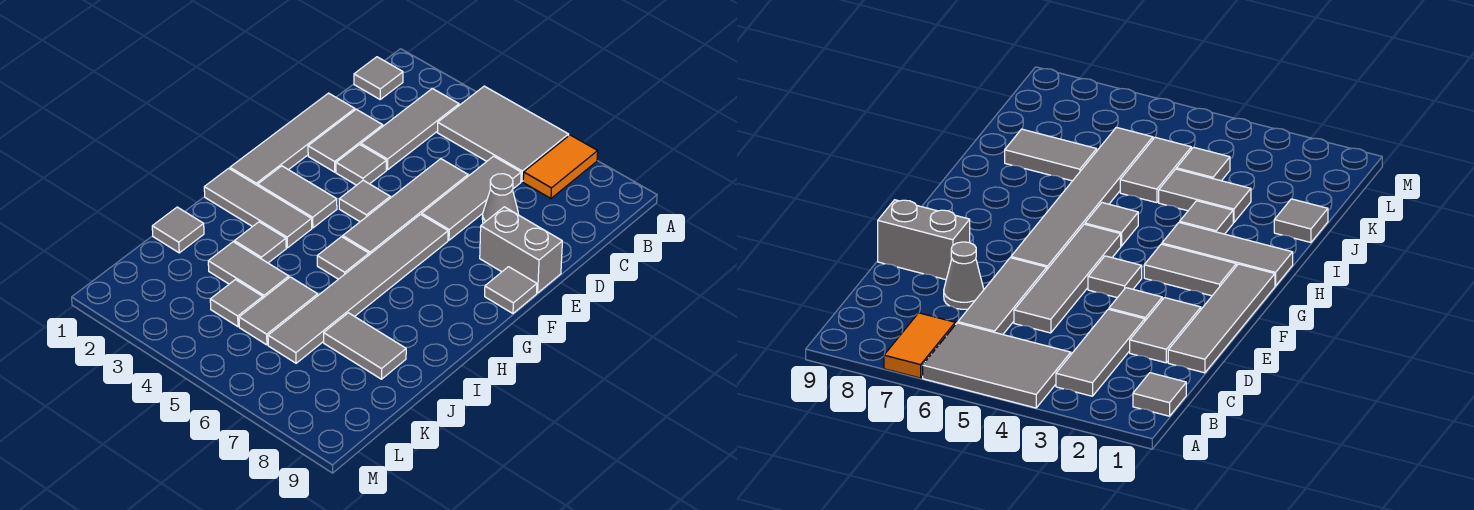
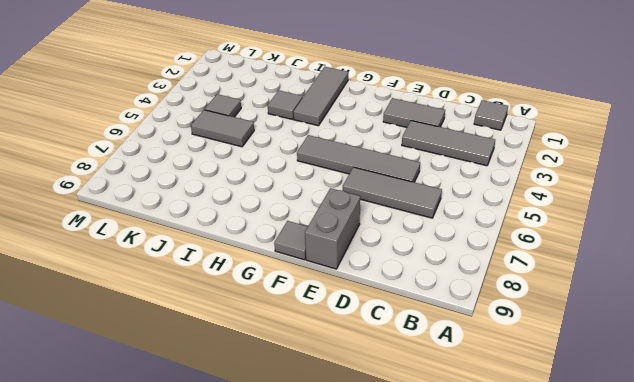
none -> grey 2x3 tile [438,86,569,182]
none -> orange 1x2 tile [523,135,598,198]
none -> grey 1x4 tile [230,93,355,186]

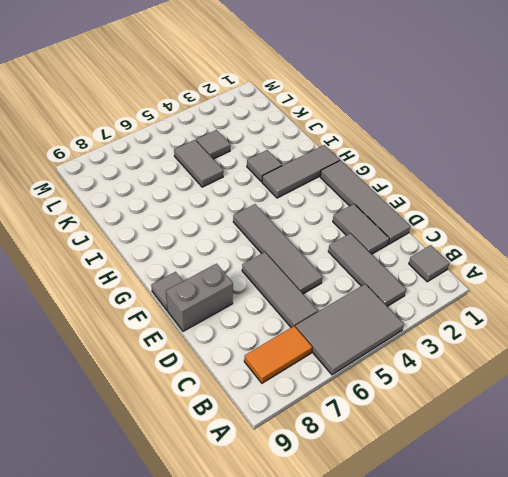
orange 1x2 tile [244,326,312,383] -> orange 1x2 tile turned to [523,135,598,198]
none -> grey 1x1 cone [482,174,518,223]
none -> grey 1x1 tile [336,144,386,185]
none -> grey 1x1 tile [339,180,390,222]

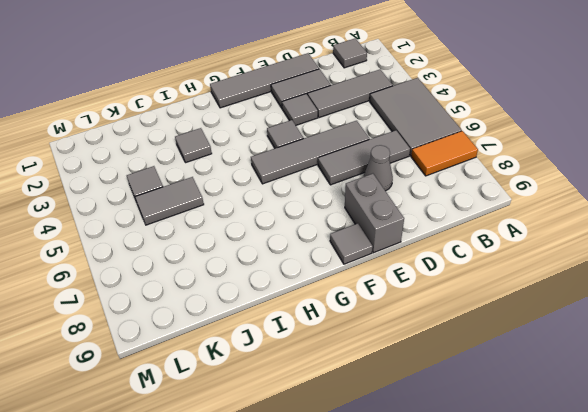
none -> grey 1x6 tile [268,214,448,363]
none -> grey 1x2 tile [258,166,337,228]
none -> grey 1x3 tile [204,168,312,248]

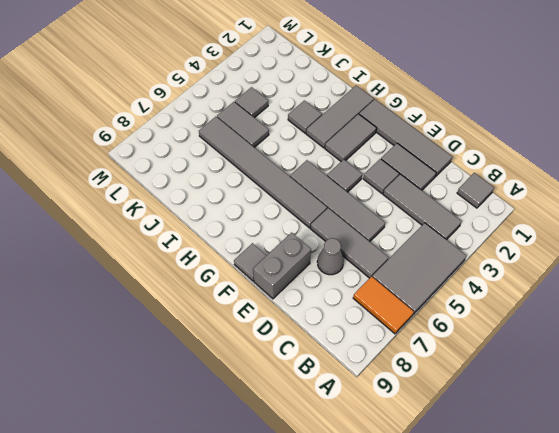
none -> grey 1x1 tile [317,237,369,279]
none -> grey 1x1 tile [152,207,204,253]
none -> grey 1x2 tile [208,242,289,298]

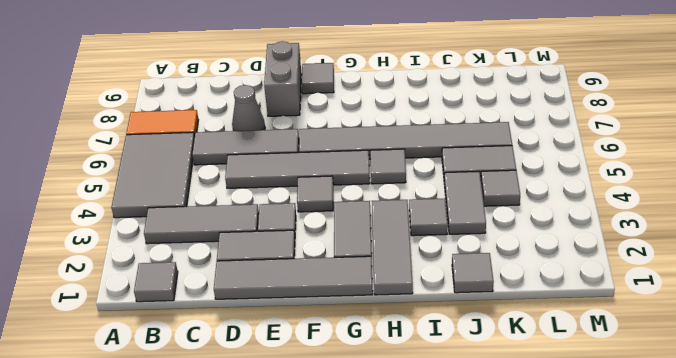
none -> grey 1x2 tile [324,313,406,379]

